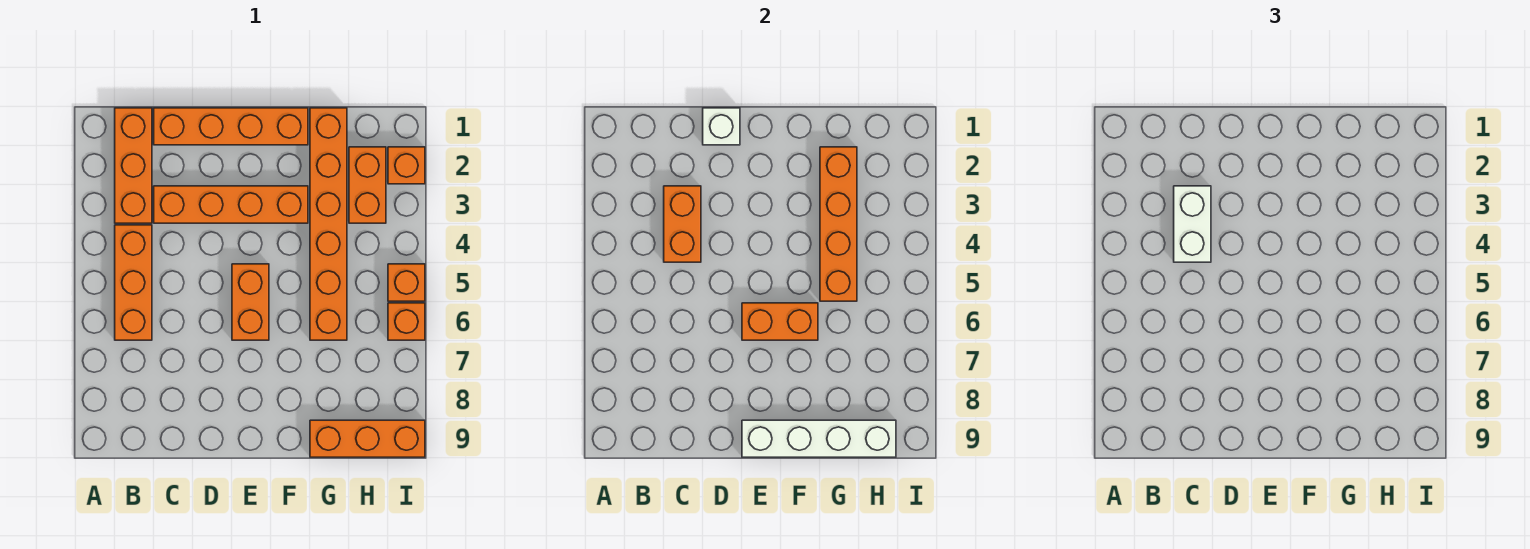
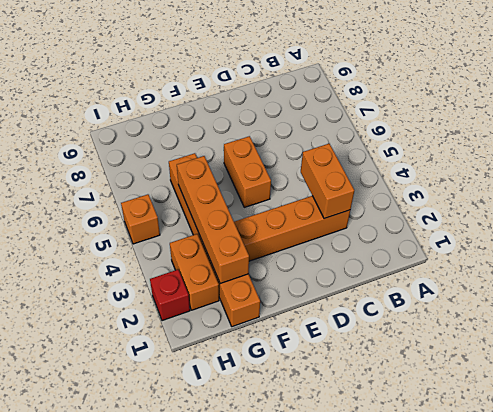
red 1x1 brick [150,270,190,321] -> orange 1x1 brick [388,147,425,184]
none -> orange 1x3 brick [115,108,152,223]
none -> orange 1x3 brick [115,225,152,340]
none -> orange 1x4 brick [154,108,308,145]

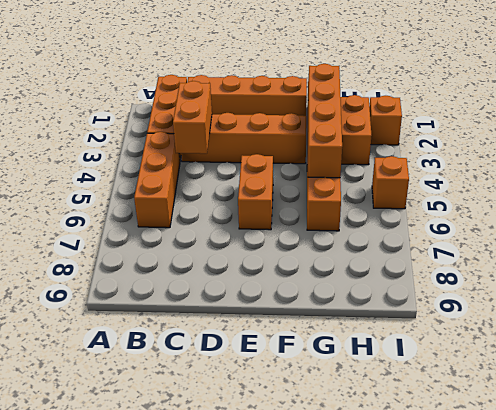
none -> orange 1x3 brick [310,420,425,457]
none -> orange 1x1 brick [388,303,425,340]
none -> white 1x1 brick [703,108,740,145]

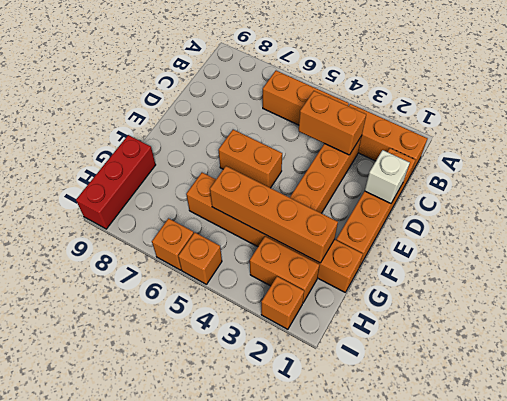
red 1x3 brick [76,135,156,229] -> orange 1x3 brick [310,420,425,457]
none -> orange 1x2 brick [742,303,818,340]
none -> white 1x4 brick [742,420,896,457]
none -> white 1x2 brick [1174,186,1211,262]

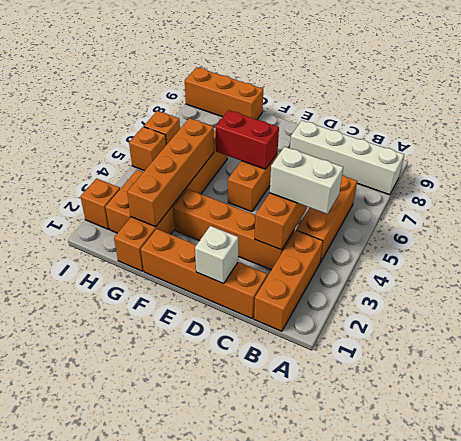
white 1x4 brick [290,120,404,195] -> white 1x4 brick moved to [742,420,896,457]
white 1x2 brick [270,147,343,214] -> white 1x2 brick turned to [1174,186,1211,262]
red 1x2 brick [215,110,279,169] -> orange 1x2 brick [742,303,818,340]

